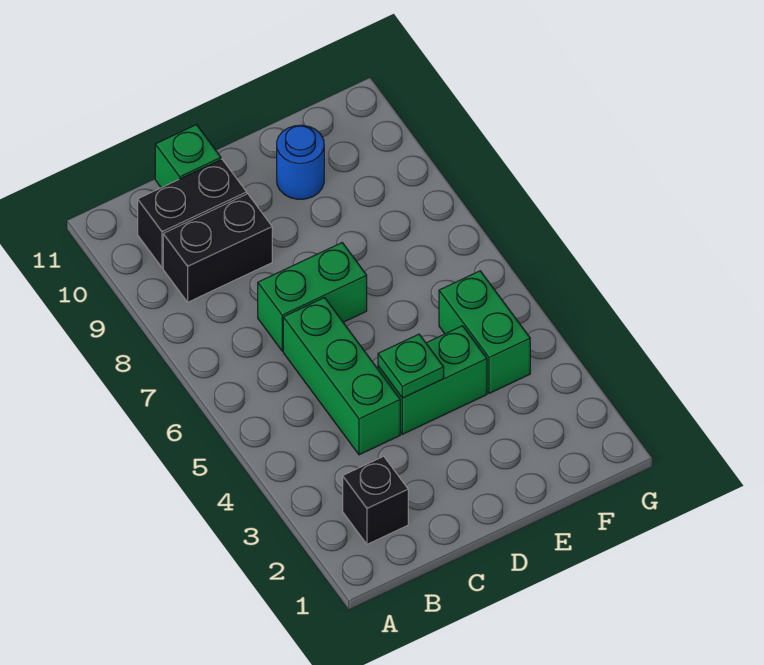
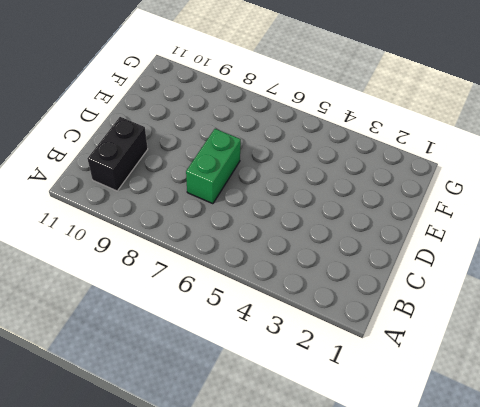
none -> black 1x1 brick [343,456,408,544]
none -> black 1x2 brick [163,194,272,302]

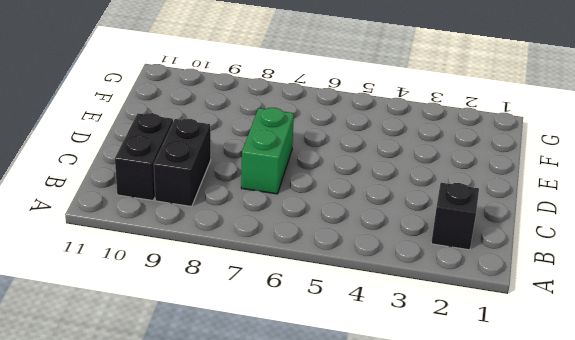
none -> green 1x3 brick [283,298,400,455]
none -> green 1x1 brick [155,125,221,188]

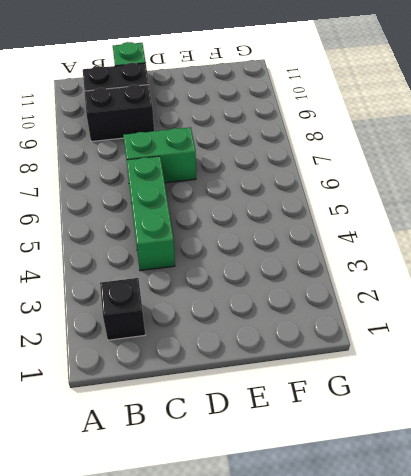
none -> green 1x2 brick [378,326,487,434]
none -> blue 1x1 round brick [277,125,324,199]

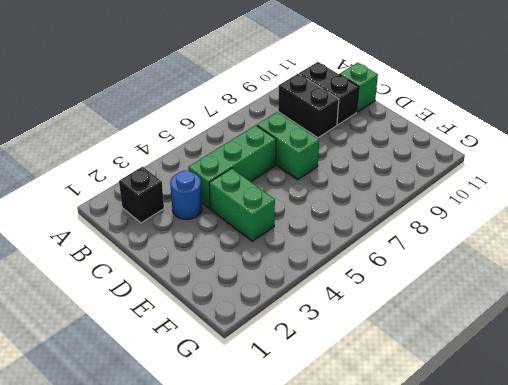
blue 1x1 round brick [170,171,202,219] -> blue 1x1 round brick moved to [277,125,324,199]
none -> green 1x2 brick [439,271,530,393]
none -> green 1x1 plate [378,334,444,398]

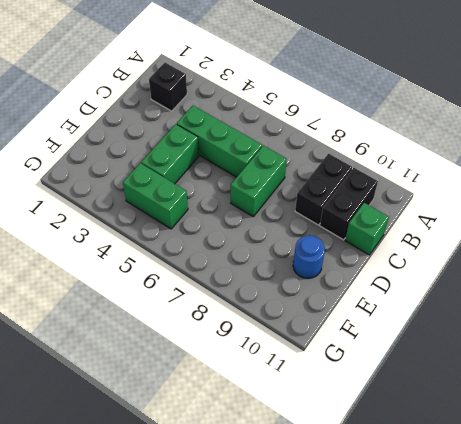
none -> green 1x1 plate [378,334,444,398]

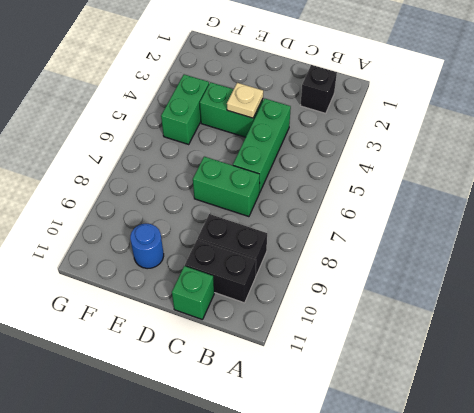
tan 1x1 plate [227,83,263,118] -> green 1x1 plate [378,334,444,398]

